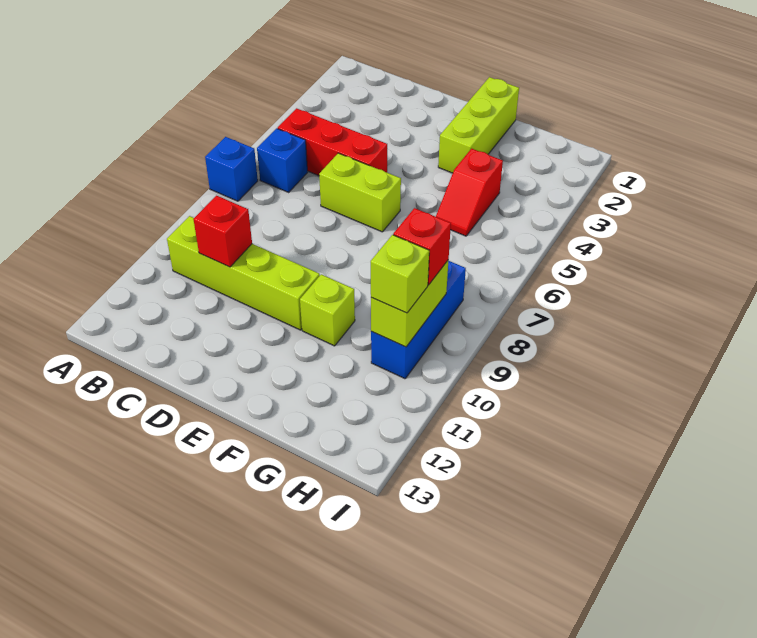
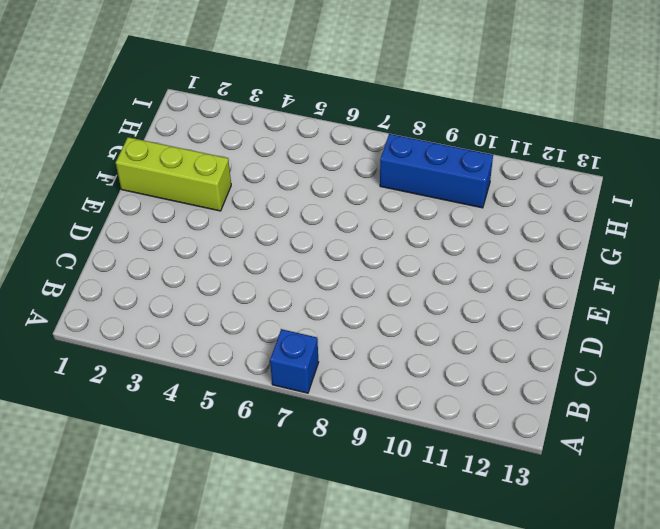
none -> red 1x3 brick [278,108,387,176]
none -> blue 1x1 brick [257,128,308,192]
none -> lime 1x4 brick [167,216,320,330]

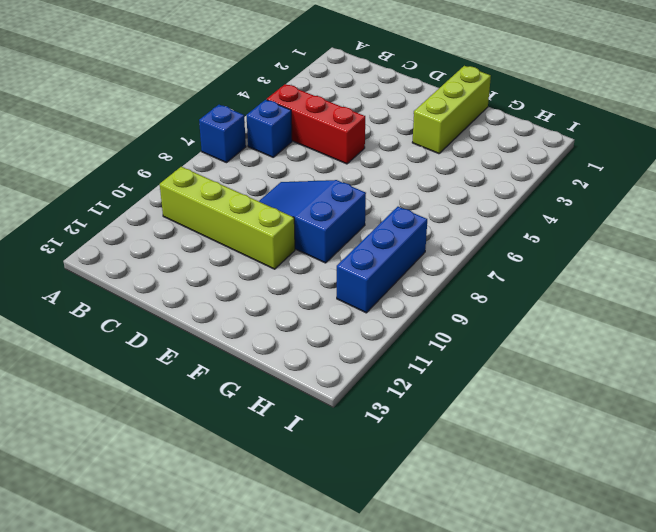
blue 2x3 slope [259,180,366,263] -> none
none -> lime 1x2 brick [319,153,401,232]
none -> lime 1x1 brick [300,274,355,346]
none -> red 1x2 slope [436,149,503,236]

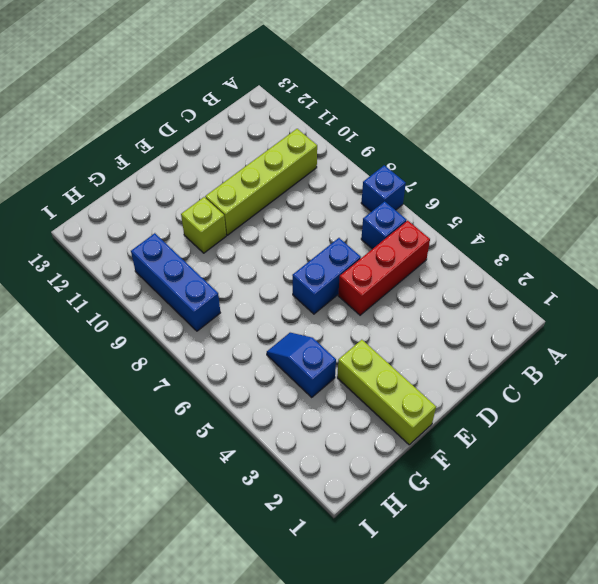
blue 1x2 brick [292,238,361,314] -> lime 1x2 brick [319,153,401,232]
blue 1x2 slope [267,333,336,397] -> red 1x2 slope [436,149,503,236]
none -> red 1x1 brick [193,196,252,267]
none -> lime 1x2 brick [371,260,449,347]
none -> red 1x1 brick [393,208,451,285]

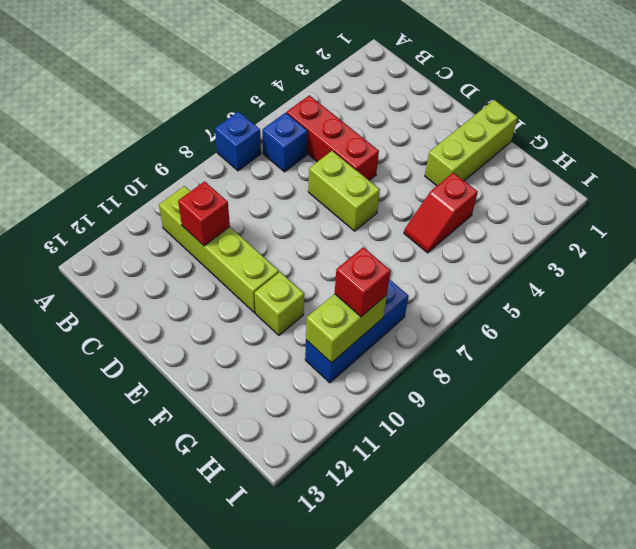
none -> lime 1x1 brick [371,235,429,313]

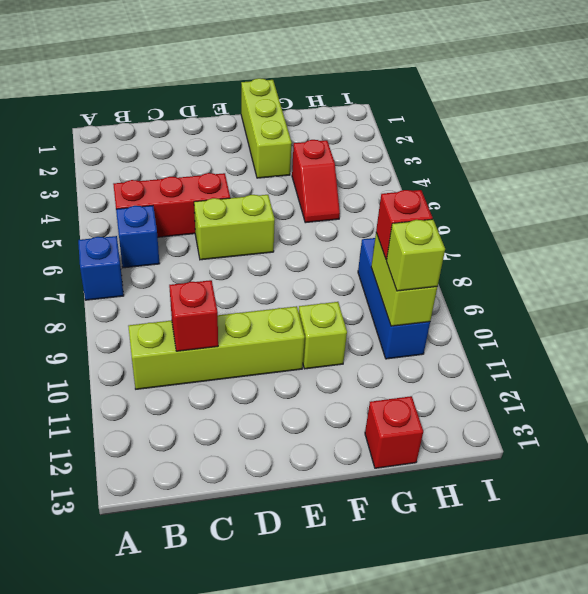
red 1x1 brick [365,396,423,468] -> none

